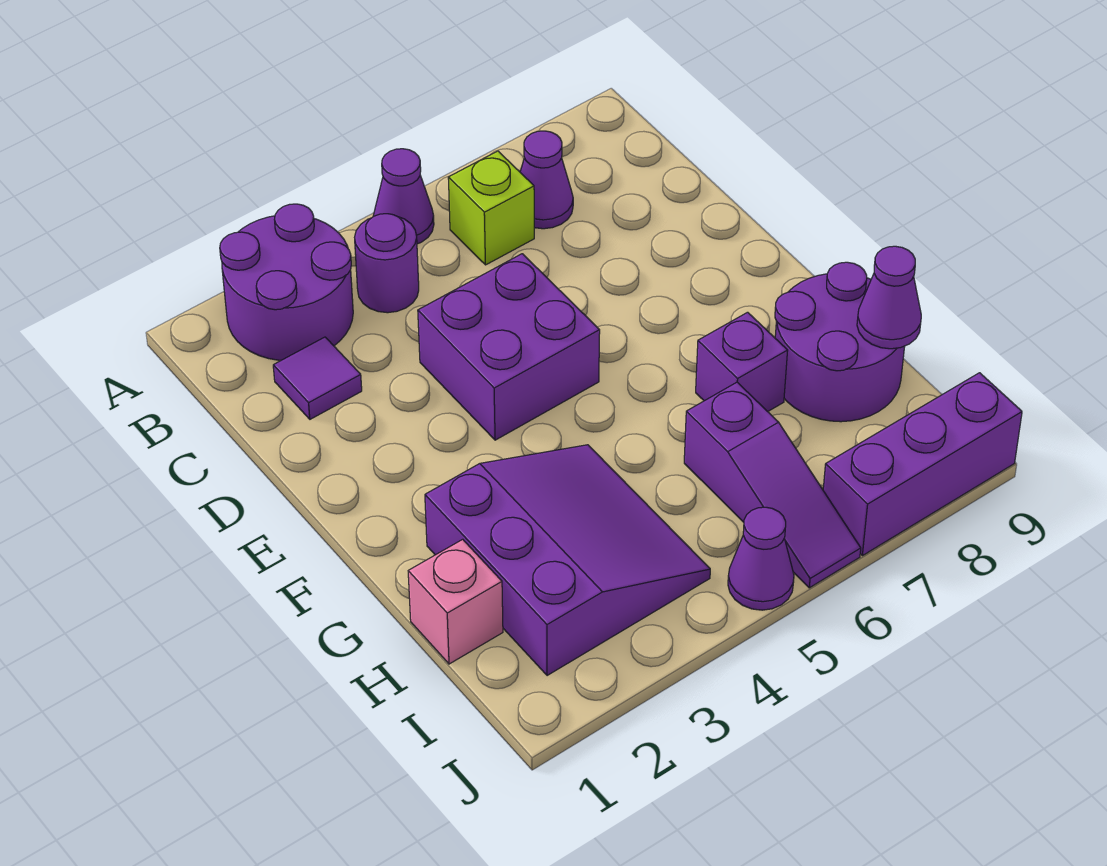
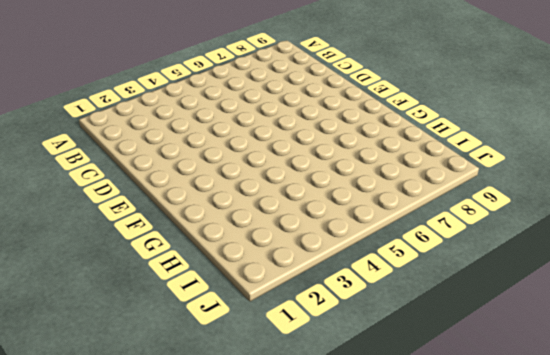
none -> purple 2x2 round brick [220,204,353,360]
none -> purple 1x1 cone [373,149,434,244]
none -> purple 1x1 round brick [355,214,419,313]

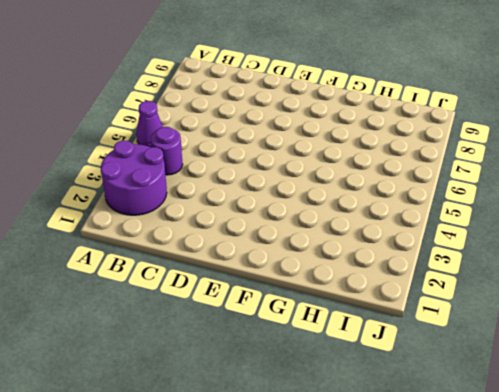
none -> lime 1x1 brick [448,151,534,265]
none -> purple 1x1 cone [520,131,573,229]
none -> purple 1x1 tile [273,337,362,419]

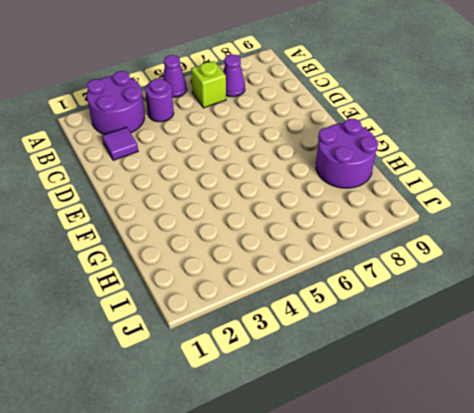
none -> purple 2x2 brick [418,254,600,440]
none -> purple 3x3 slope [425,445,710,676]
none -> purple 1x1 brick [696,312,788,412]

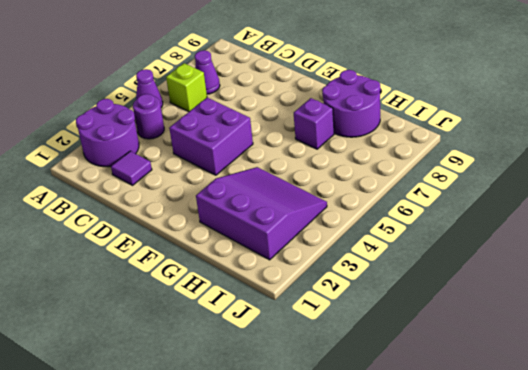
none -> pink 1x1 brick [408,539,503,664]
none -> purple 1x3 slope [684,382,861,588]
none -> purple 1x1 cone [728,507,794,610]

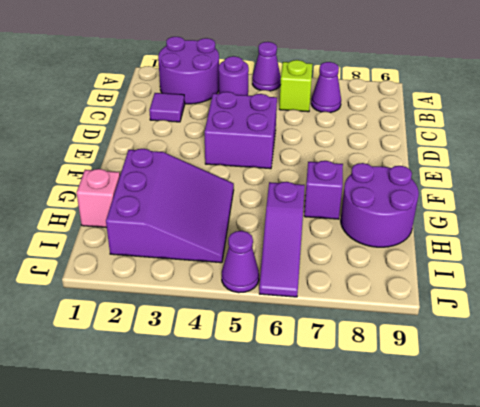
none -> purple 1x3 brick [823,373,1022,556]
none -> purple 1x1 cone [857,246,921,349]

